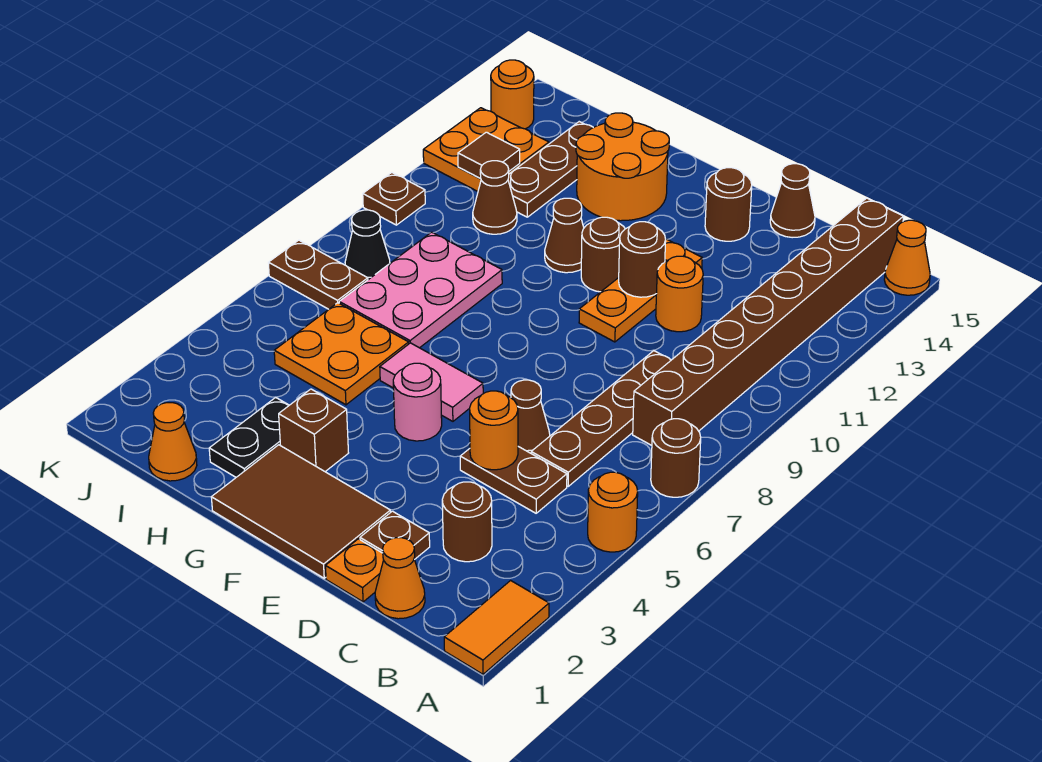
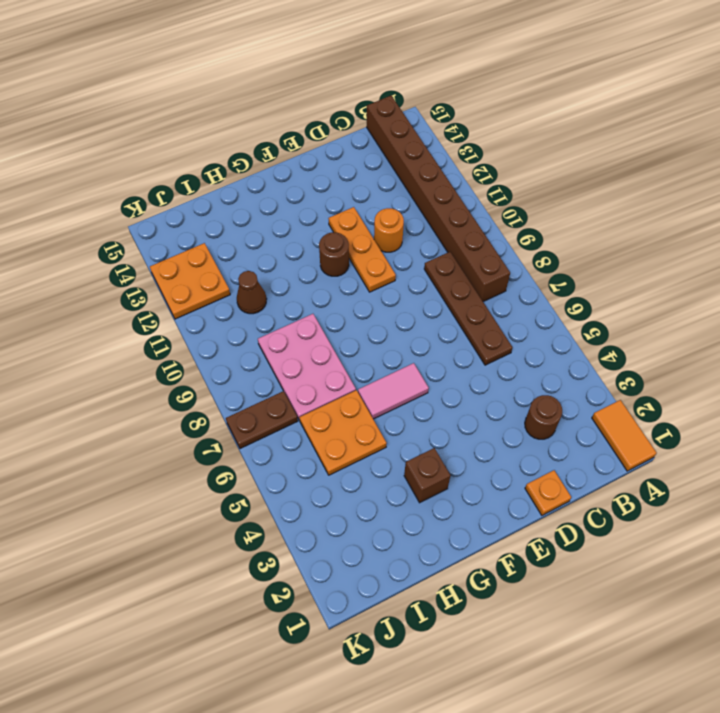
none -> orange 1x1 round brick [588,472,638,552]
none -> brown 1x1 round brick [651,419,701,497]
none -> orange 1x1 cone [884,220,930,295]
none -> orange 1x1 cone [375,538,425,619]

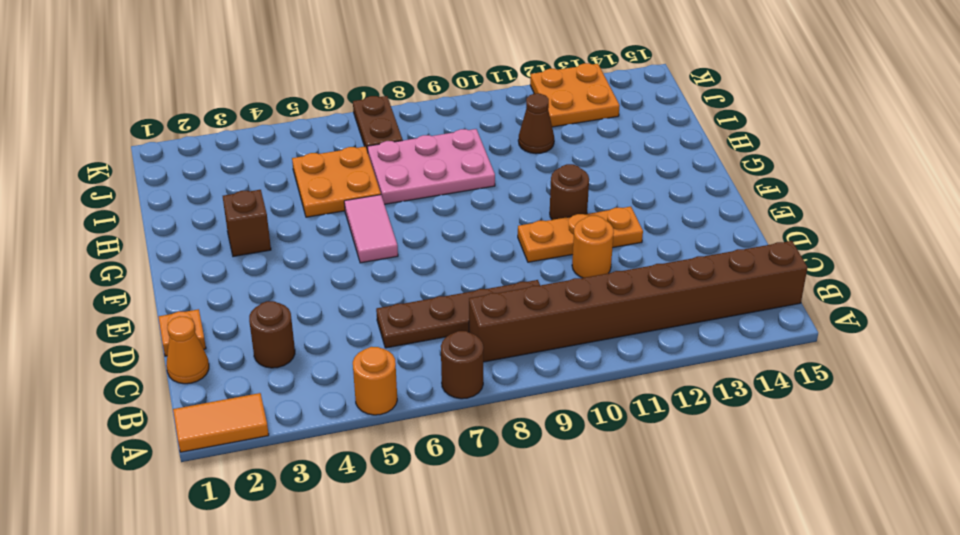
none -> orange 1x1 cone [884,220,930,295]
none -> brown 1x2 plate [460,447,567,513]
none -> brown 1x1 plate [360,511,430,559]
none -> brown 1x1 cone [511,380,550,453]

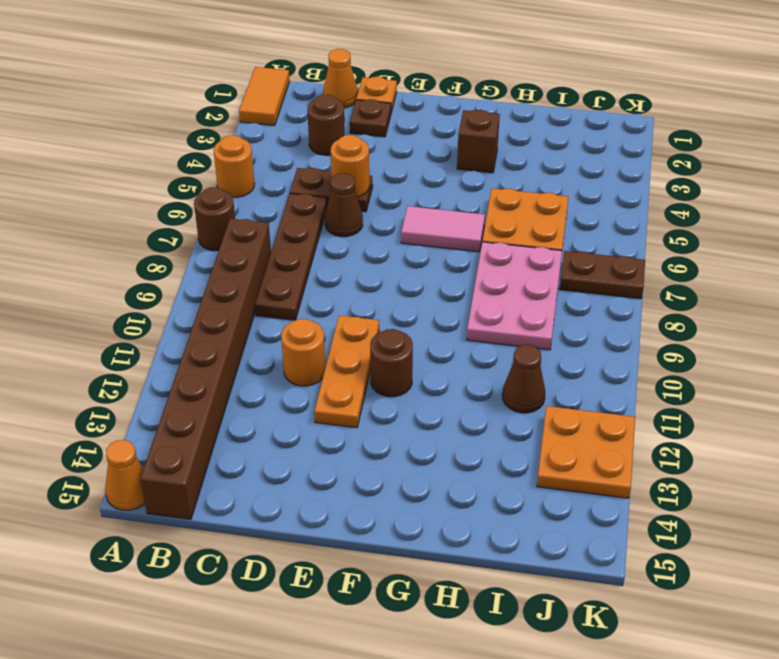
none -> brown 1x1 cone [770,164,815,238]
none -> brown 2x3 tile [211,445,391,578]
none -> brown 1x1 round brick [705,168,752,241]
none -> pink 1x1 round brick [393,363,442,441]

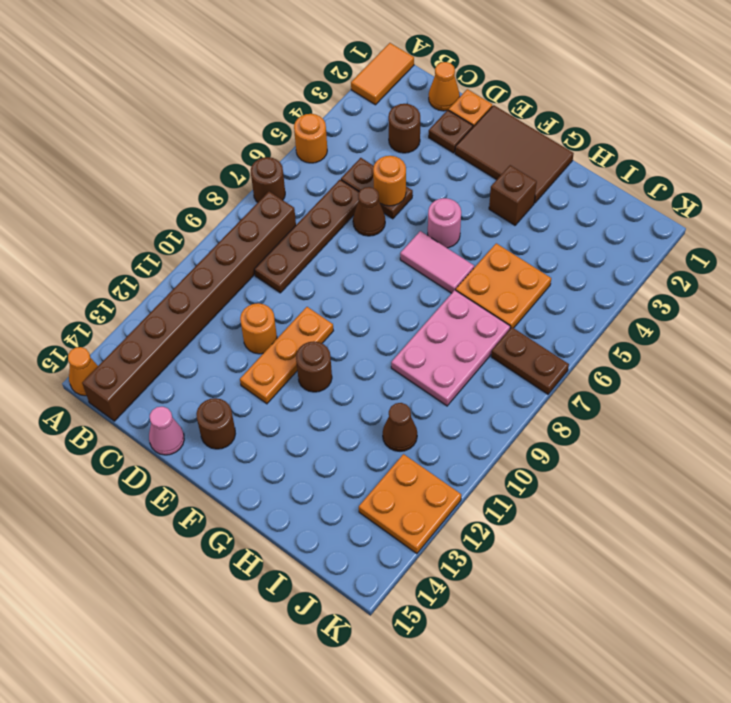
pink 1x1 cone [149,407,184,455] -> brown 1x1 cone [770,164,815,238]
none -> brown 1x1 cone [545,198,584,273]
none -> orange 2x2 round brick [576,113,669,221]
none -> black 1x2 plate [209,397,289,477]
none -> orange 1x1 cone [149,403,197,481]

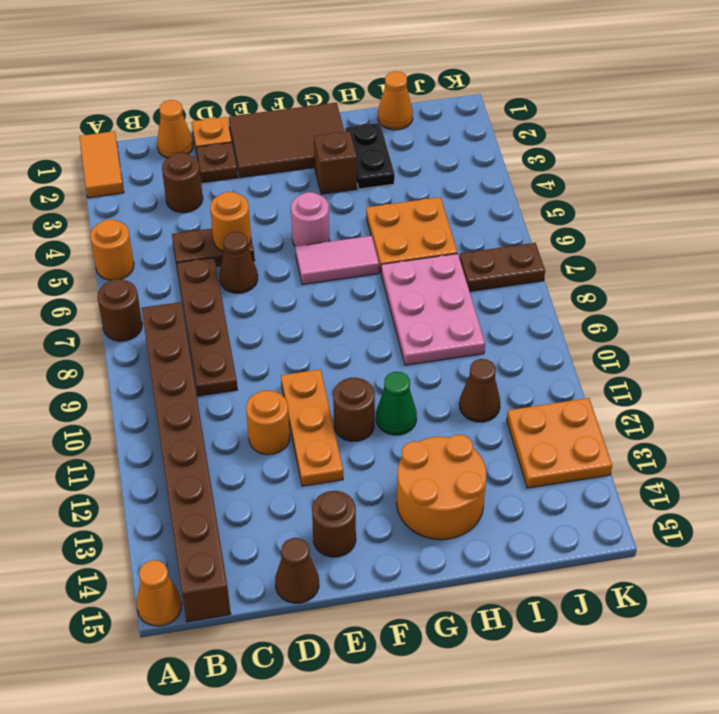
green 1x1 cone [376,372,417,435] -> brown 1x1 cone [545,198,584,273]
none -> brown 1x3 plate [508,122,593,217]
none -> black 1x1 cone [345,210,390,280]
none -> brown 1x1 plate [363,173,425,225]
none -> orange 1x1 round brick [491,60,534,129]

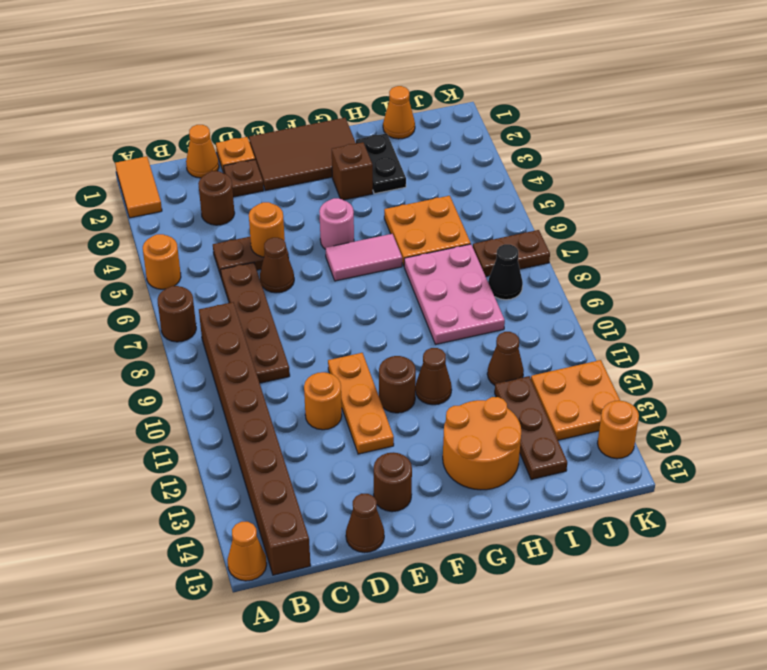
none -> brown 1x1 plate [363,173,425,225]
none -> brown 1x1 round brick [619,222,666,297]
none -> brown 1x1 tile [458,132,520,178]

